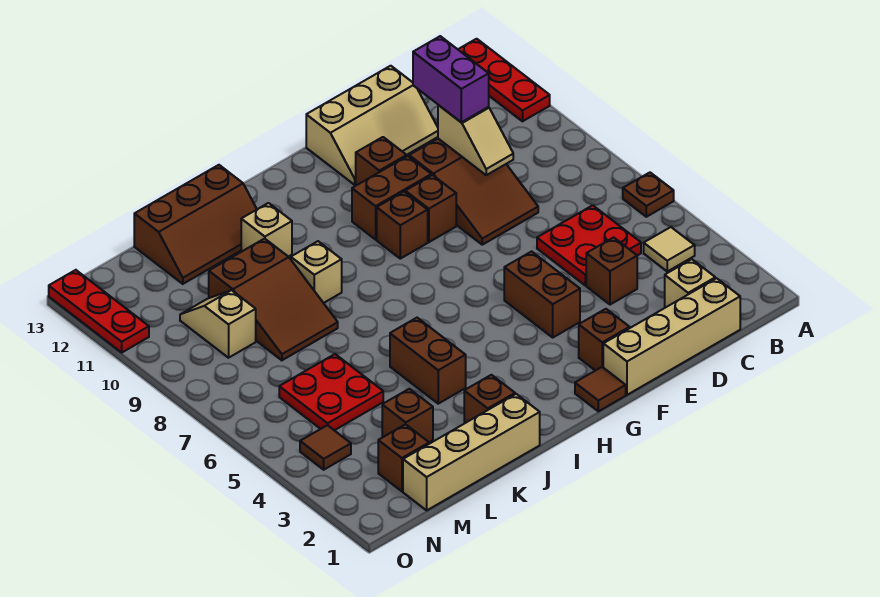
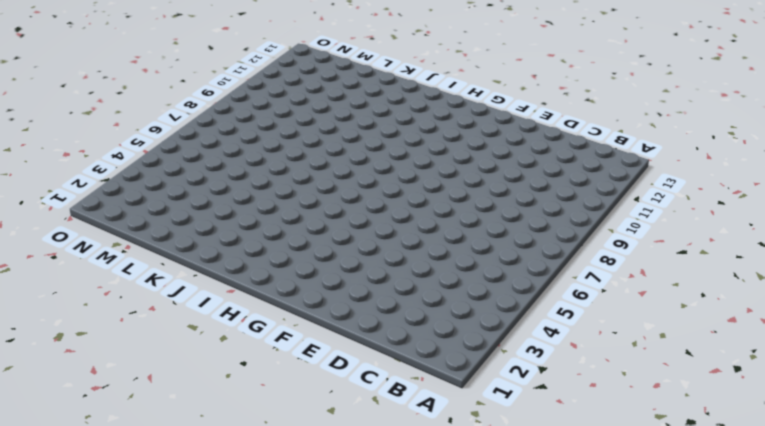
none -> brown 1x1 plate [623,173,674,217]
none -> red 1x3 plate [458,39,550,121]
none -> tan 1x1 tile [644,227,695,271]
none -> tan 1x4 brick [603,278,740,395]

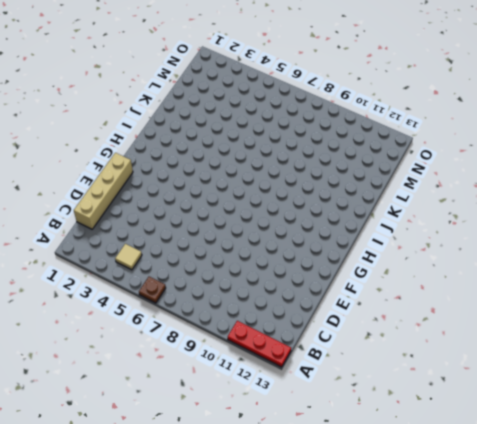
none -> tan 1x1 brick [665,259,715,308]
none -> red 2x2 plate [537,205,641,285]
none -> brown 1x1 brick [586,237,637,305]
none -> brown 2x3 slope [409,139,538,245]

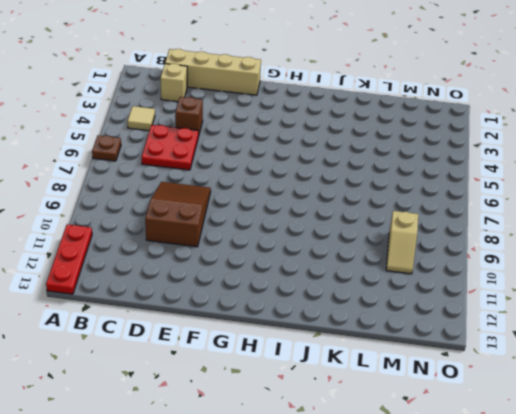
none -> tan 2x3 slope [306,66,438,185]
none -> brown 1x1 brick [579,309,630,371]
none -> brown 1x2 brick [504,251,580,337]
none -> brown 1x1 brick [405,175,456,242]

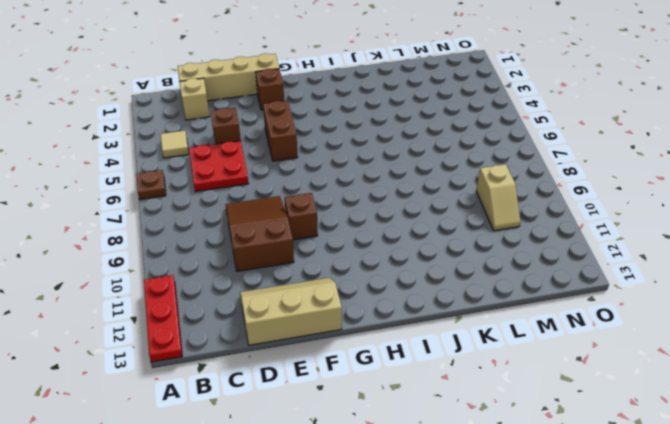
none -> brown 1x2 brick [352,156,431,240]
none -> brown 1x1 brick [356,137,407,185]
none -> brown 1x1 tile [575,367,626,411]
none -> brown 1x1 brick [377,192,428,259]

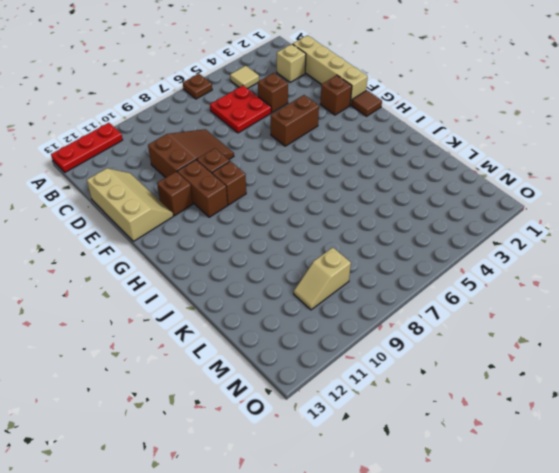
none -> tan 1x4 brick [403,394,540,510]
none -> brown 1x1 brick [464,375,515,423]
none -> brown 1x2 brick [390,318,466,404]
none -> tan 1x1 brick [291,241,342,303]

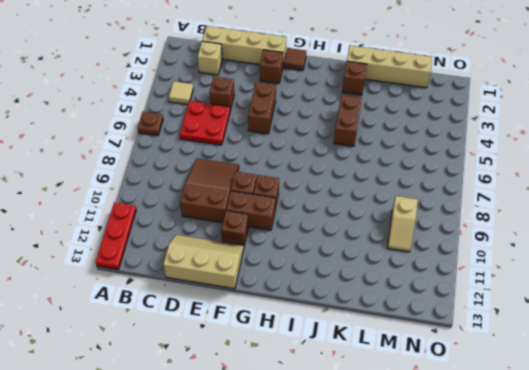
none -> tan 1x1 brick [291,241,342,303]
none -> tan 1x1 brick [241,203,292,257]
none -> brown 2x3 slope [134,165,257,284]
none -> brown 2x3 slope [209,239,338,360]

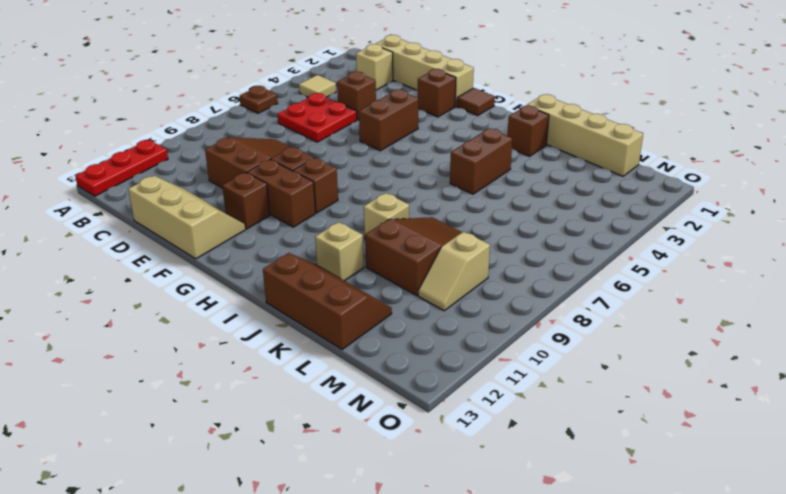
none -> brown 1x1 brick [382,389,433,442]
none -> red 2x2 plate [279,354,383,430]
none -> brown 1x1 brick [378,424,429,491]
none -> brown 1x1 tile [300,425,351,470]

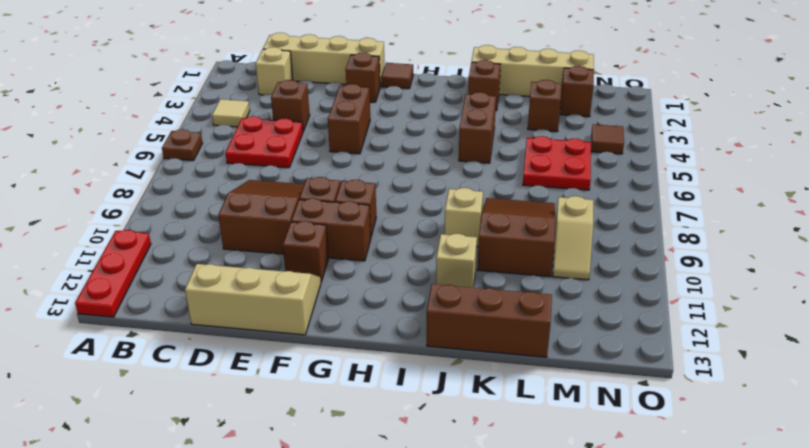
none -> red 1x3 plate [49,270,149,352]
none -> tan 1x2 slope [438,105,513,175]
none -> purple 1x2 brick [413,36,489,122]

